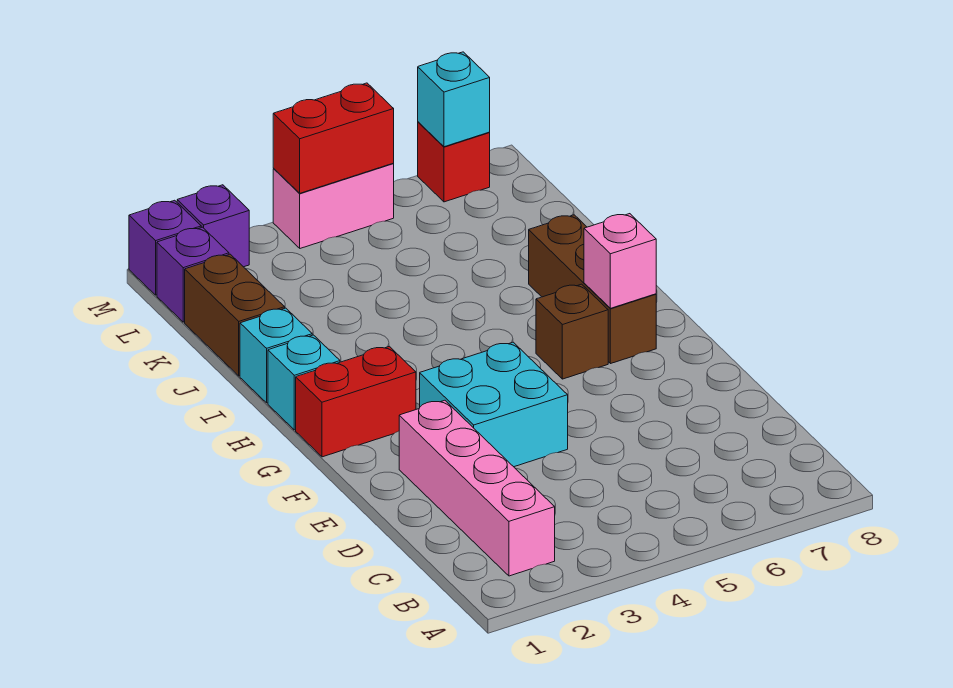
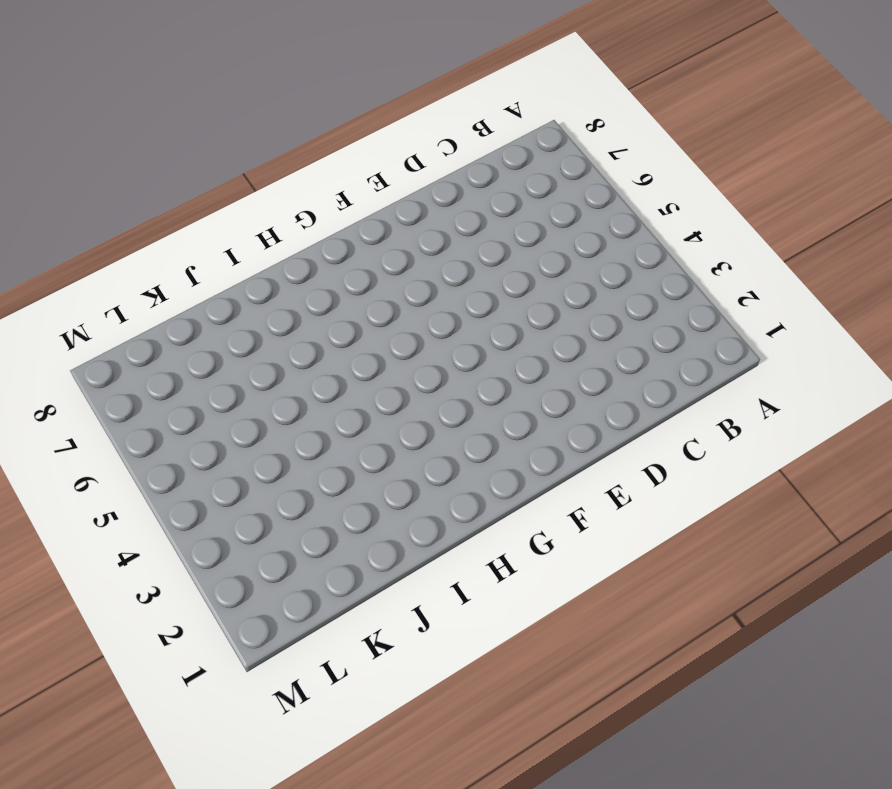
none -> pink 1x4 brick [399,400,555,576]
none -> cyan 2x2 brick [420,342,568,467]
none -> red 1x2 brick [296,346,416,457]

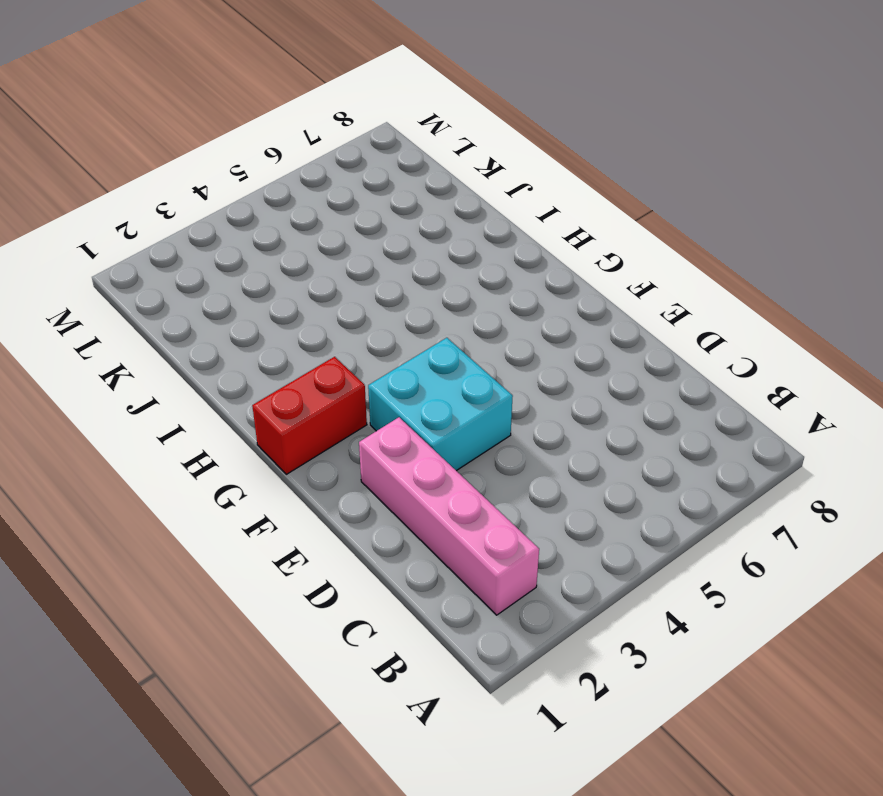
none -> brown 1x1 brick [536,284,608,379]
none -> brown 1x3 brick [529,215,656,364]
none -> cyan 1x1 brick [268,335,340,430]

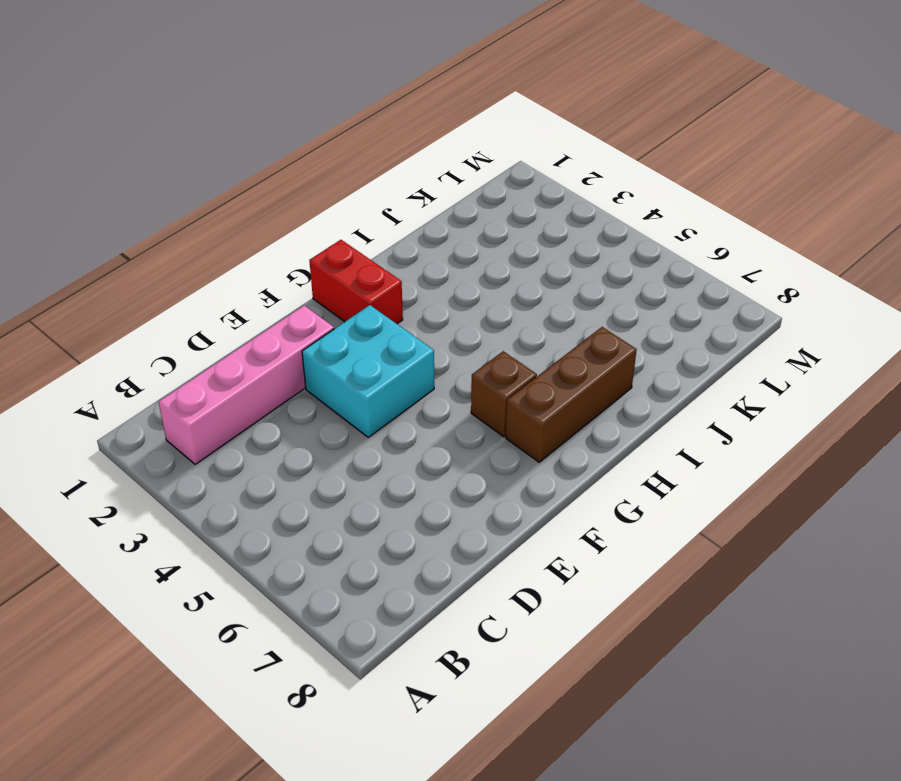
none -> cyan 1x1 brick [268,335,340,430]
none -> cyan 1x1 brick [240,308,312,403]
none -> brown 1x2 brick [185,254,285,376]

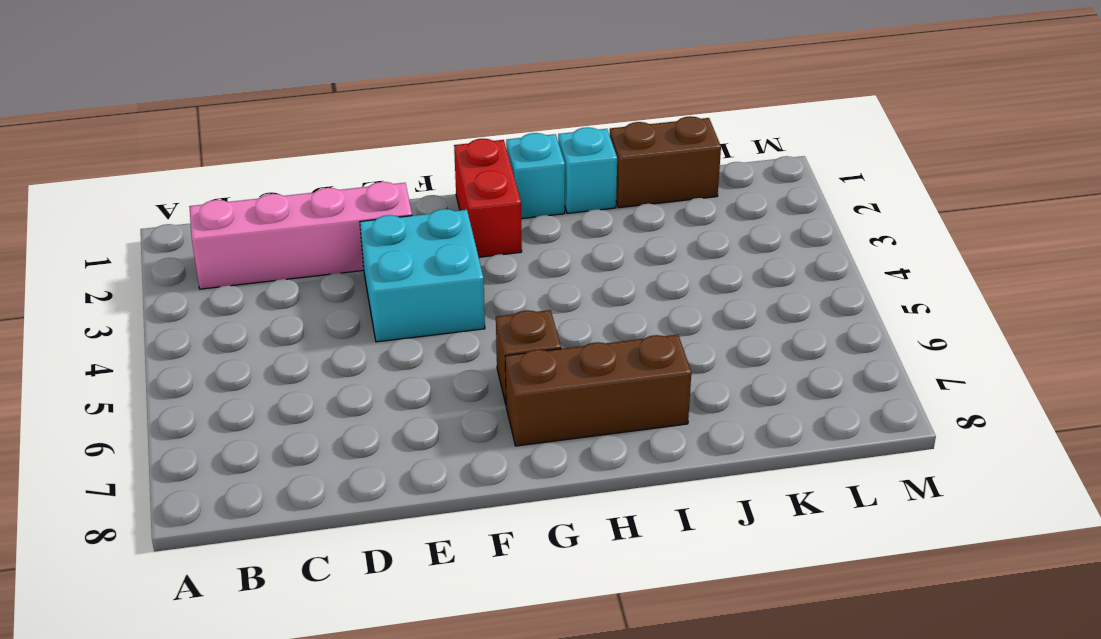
none -> purple 1x1 brick [157,227,229,322]
none -> purple 1x1 brick [129,200,201,295]
none -> purple 1x1 brick [177,185,249,267]

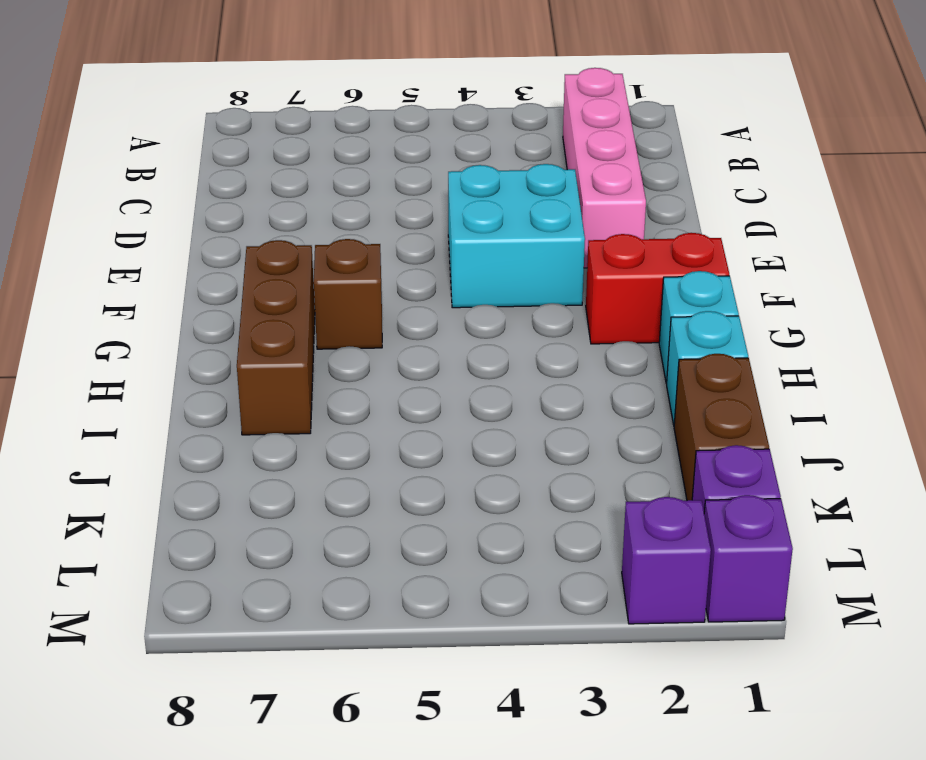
none -> pink 1x2 brick [273,164,394,248]
none -> red 1x1 brick [418,122,490,202]
none -> pink 1x1 brick [584,214,656,308]

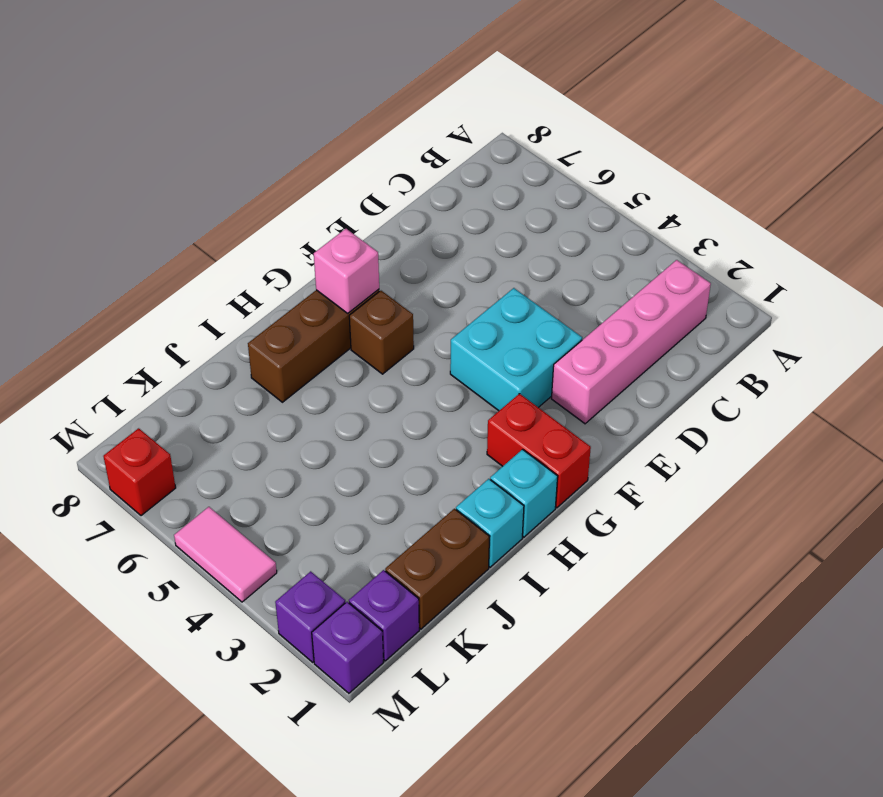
pink 1x2 tile [174,507,277,602] -> pink 1x2 brick [273,164,394,248]
none -> red 1x2 brick [273,83,394,193]
none -> cyan 1x1 brick [418,52,490,147]

